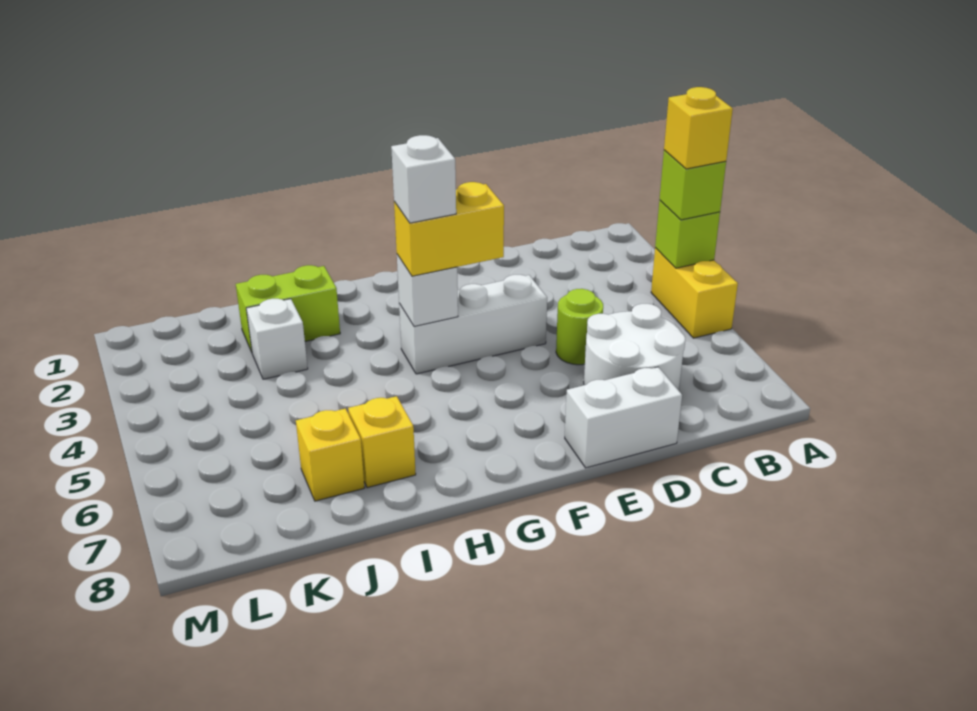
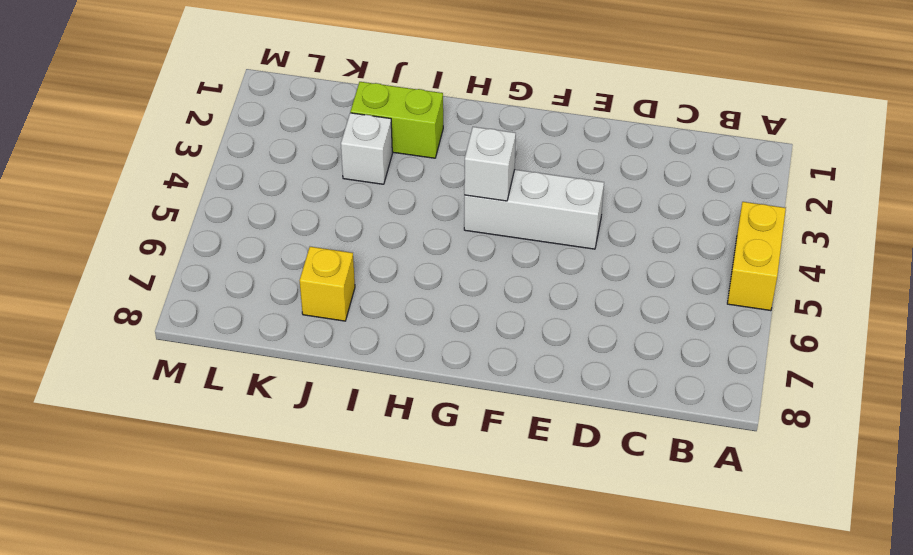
none -> white 2x2 round brick [584,304,685,390]
none -> lime 1x1 round brick [556,289,603,365]
none -> white 1x2 brick [565,367,682,468]

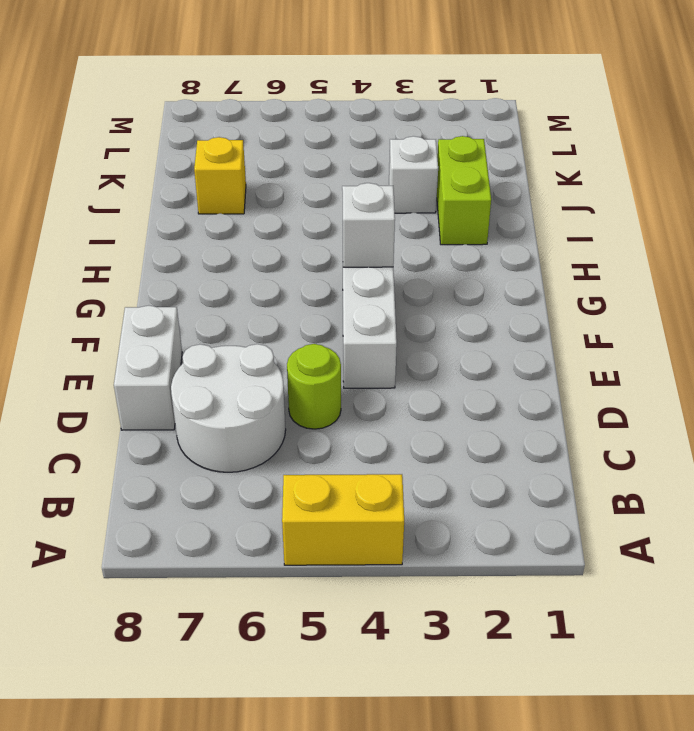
none -> yellow 1x1 brick [348,396,416,488]
none -> lime 1x1 brick [655,201,720,268]
none -> lime 1x1 brick [659,150,726,220]

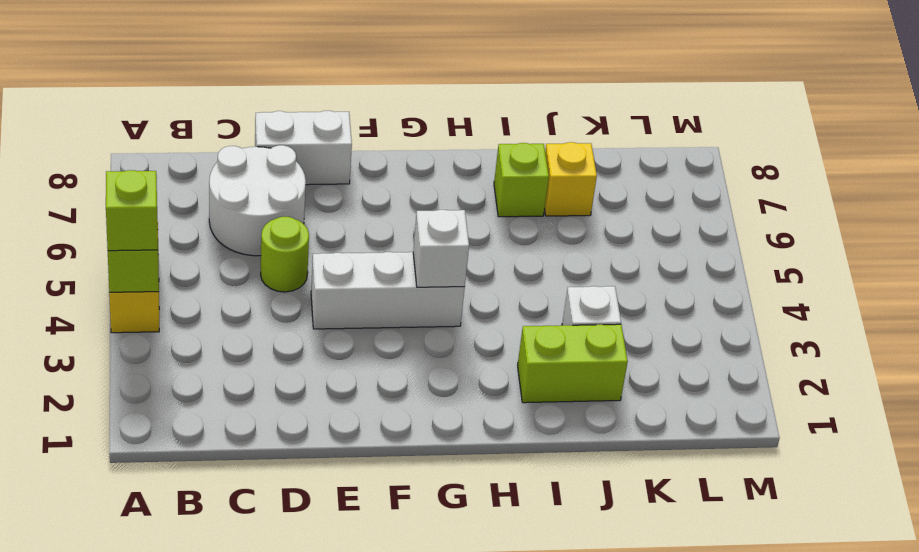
lime 1x1 brick [494,143,549,217] -> yellow 1x1 brick [348,396,416,488]
none -> yellow 1x2 brick [394,182,504,276]
none -> yellow 1x1 brick [664,87,733,169]
none -> white 1x1 brick [391,135,456,223]

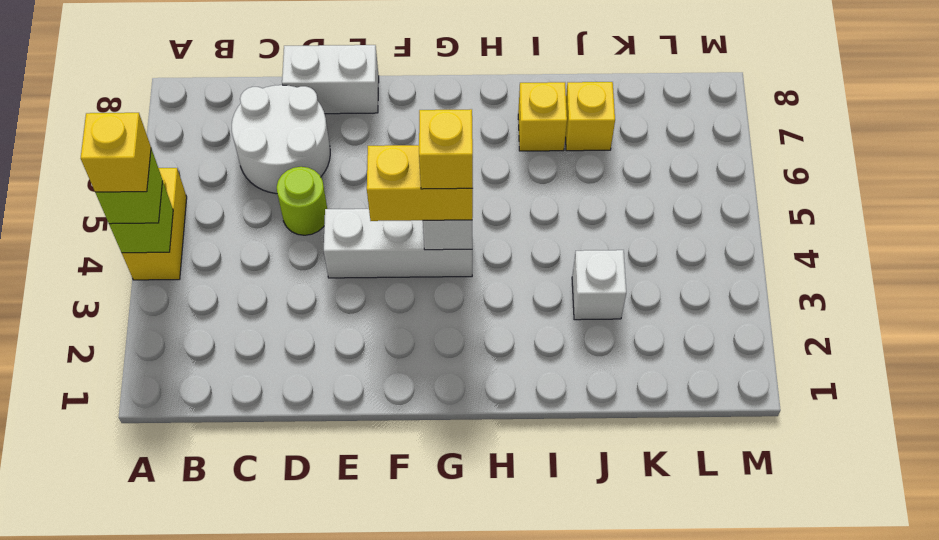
yellow 1x1 brick [419,109,473,189] -> white 1x1 brick [391,135,456,223]
none -> lime 1x2 brick [236,265,340,352]

